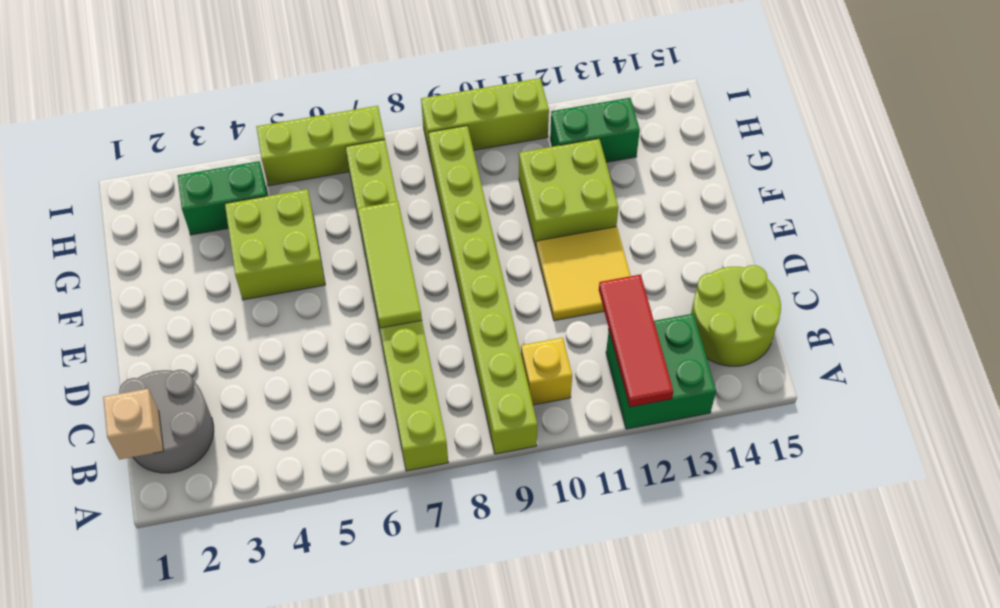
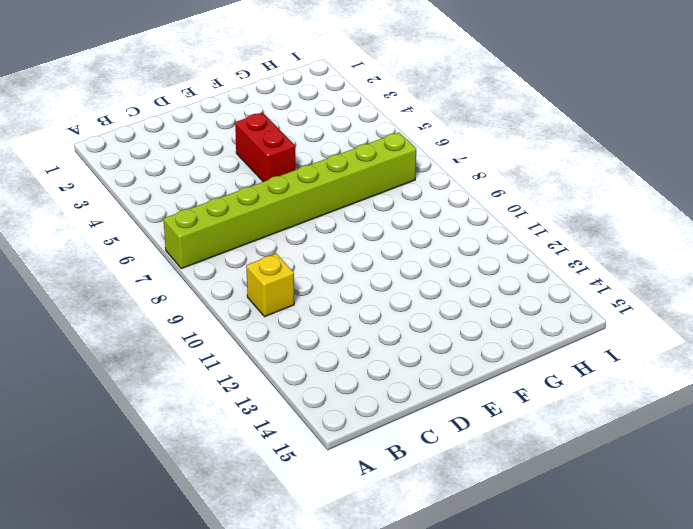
red 1x2 brick [235,113,295,182] -> none
none -> lime 1x8 brick [428,126,537,454]
none -> green 2x2 brick [606,314,716,429]
none -> grey 2x2 round brick [119,370,214,473]

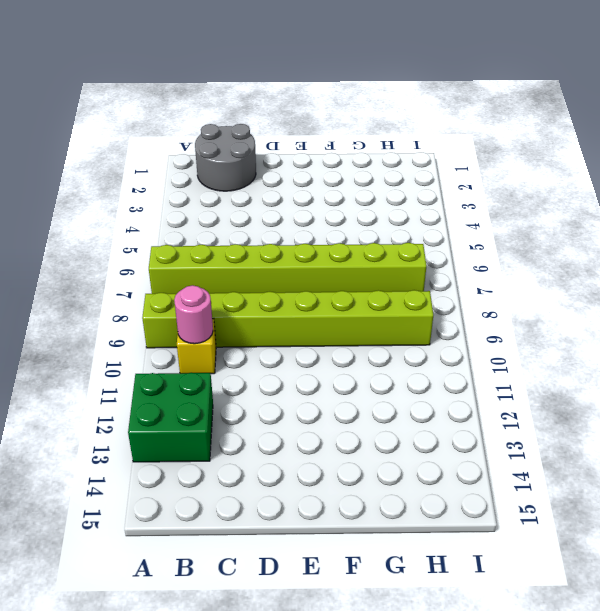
pink 1x1 round brick [174,285,213,344] -> none
none -> lime 2x2 round brick [691,265,781,366]
none -> yellow 2x2 tile [536,227,631,321]
none -> lime 2x2 brick [225,189,325,300]

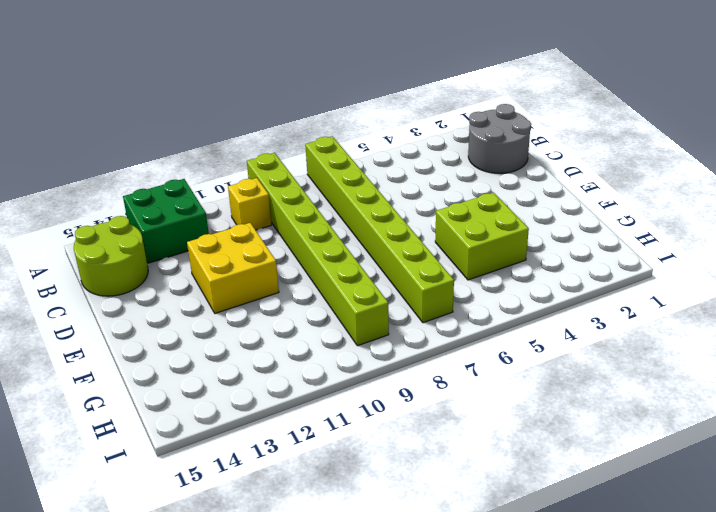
yellow 2x2 brick [187,223,279,313] -> yellow 2x2 tile [536,227,631,321]
none -> lime 2x2 brick [519,139,619,247]
none -> green 1x2 brick [178,161,268,235]
none -> green 1x2 brick [550,98,640,162]

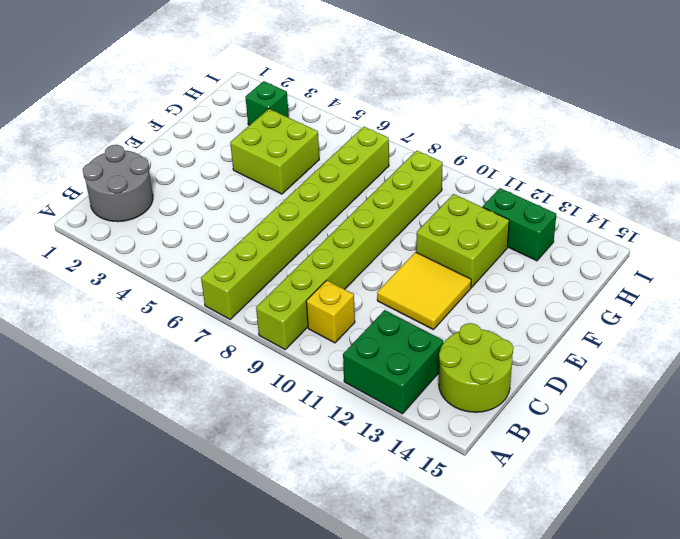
green 1x1 brick [246,81,289,125] -> green 1x2 brick [178,161,268,235]
none -> lime 1x3 brick [256,106,385,186]
none -> lime 1x3 brick [421,78,549,155]
none -> red 1x3 tile [599,274,673,407]

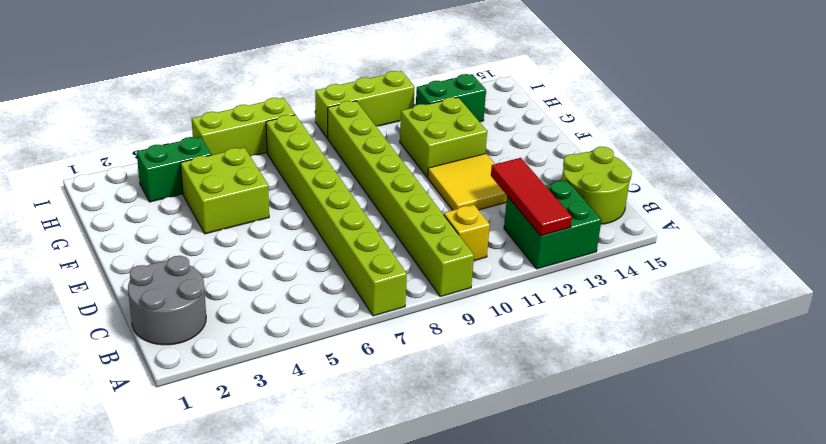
none -> tan 1x1 brick [103,389,163,460]
none -> lime 1x3 tile [358,201,422,328]

